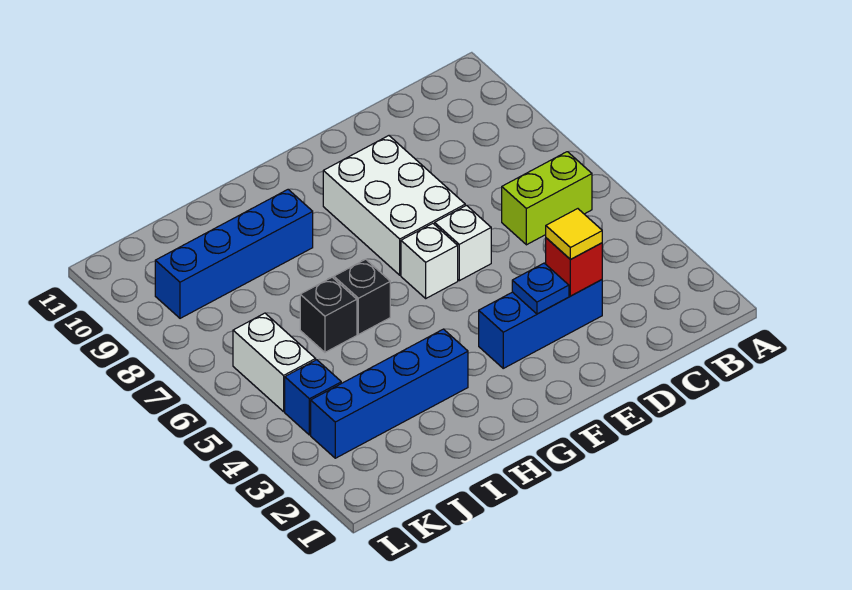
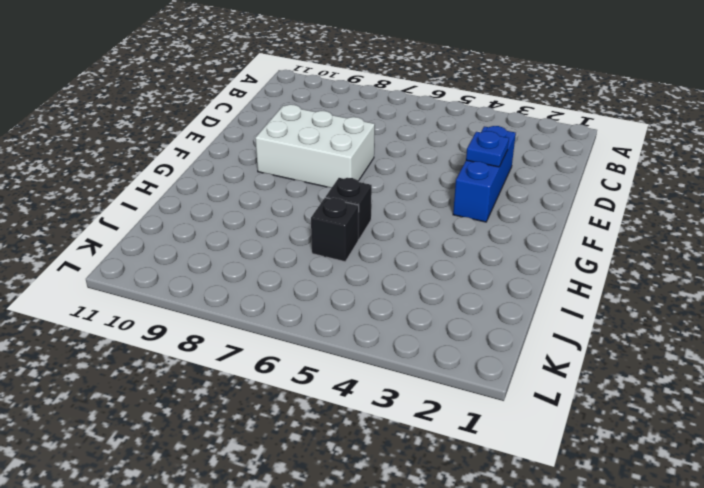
none -> lime 1x2 brick [502,152,592,245]
none -> white 1x1 brick [435,205,491,281]
none -> white 1x1 brick [401,223,458,298]

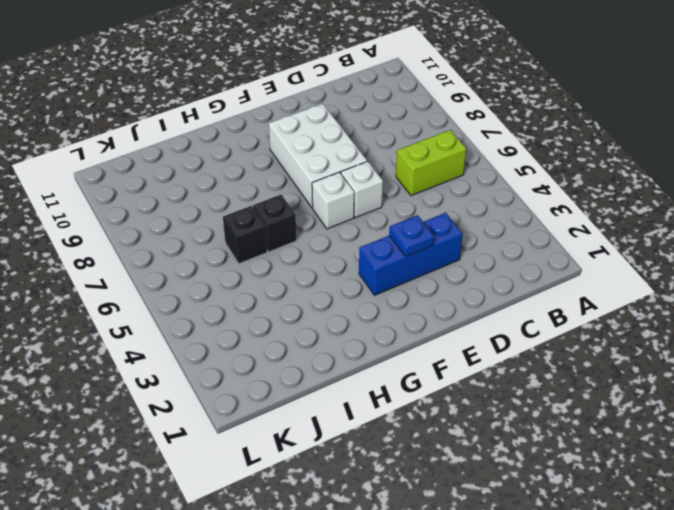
none -> blue 1x4 brick [311,329,468,458]
none -> blue 1x4 brick [155,190,313,318]
none -> blue 1x1 brick [285,360,341,435]

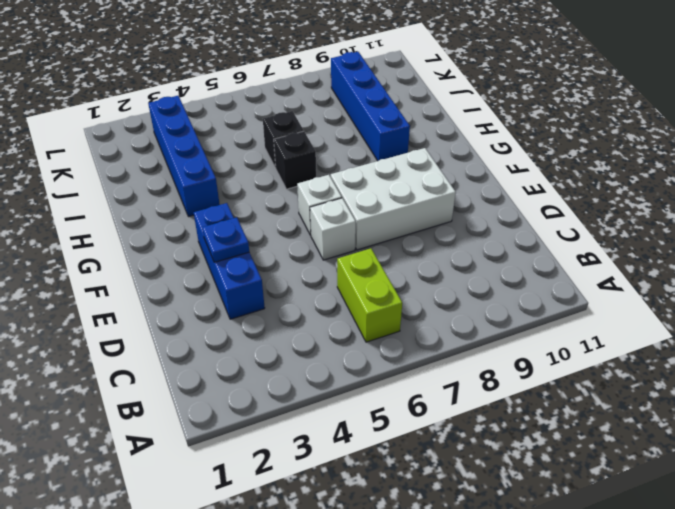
none -> blue 1x1 brick [285,360,341,435]
none -> white 1x2 brick [233,313,316,412]
none -> red 1x1 brick [546,238,602,296]

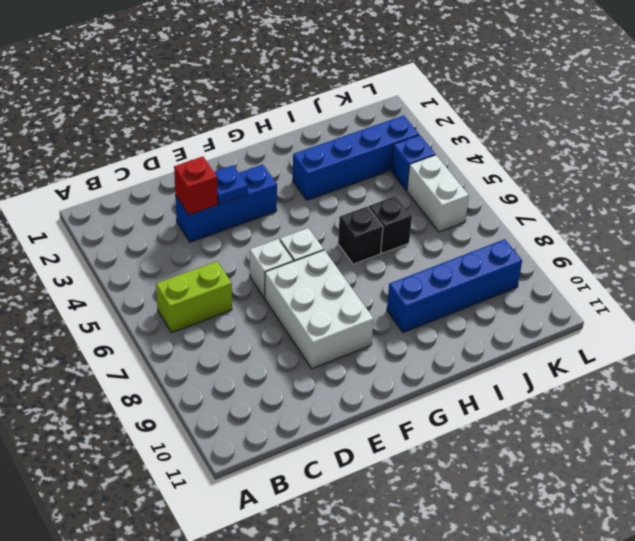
none -> yellow 1x1 tile [546,209,602,259]

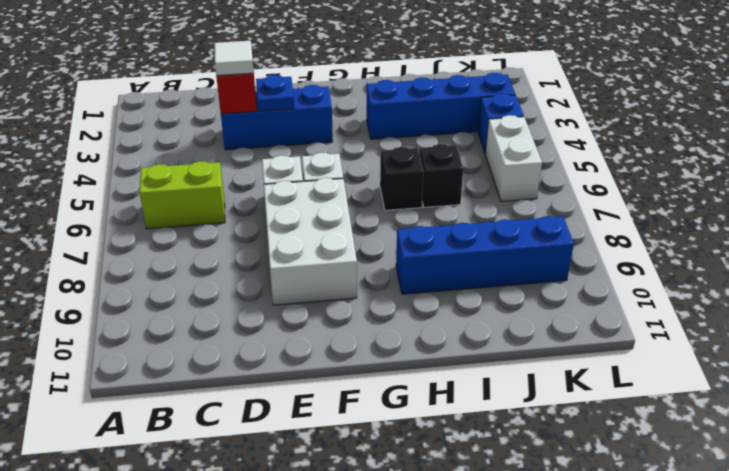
white 1x1 tile [214,41,253,76] -> yellow 1x1 tile [546,209,602,259]

